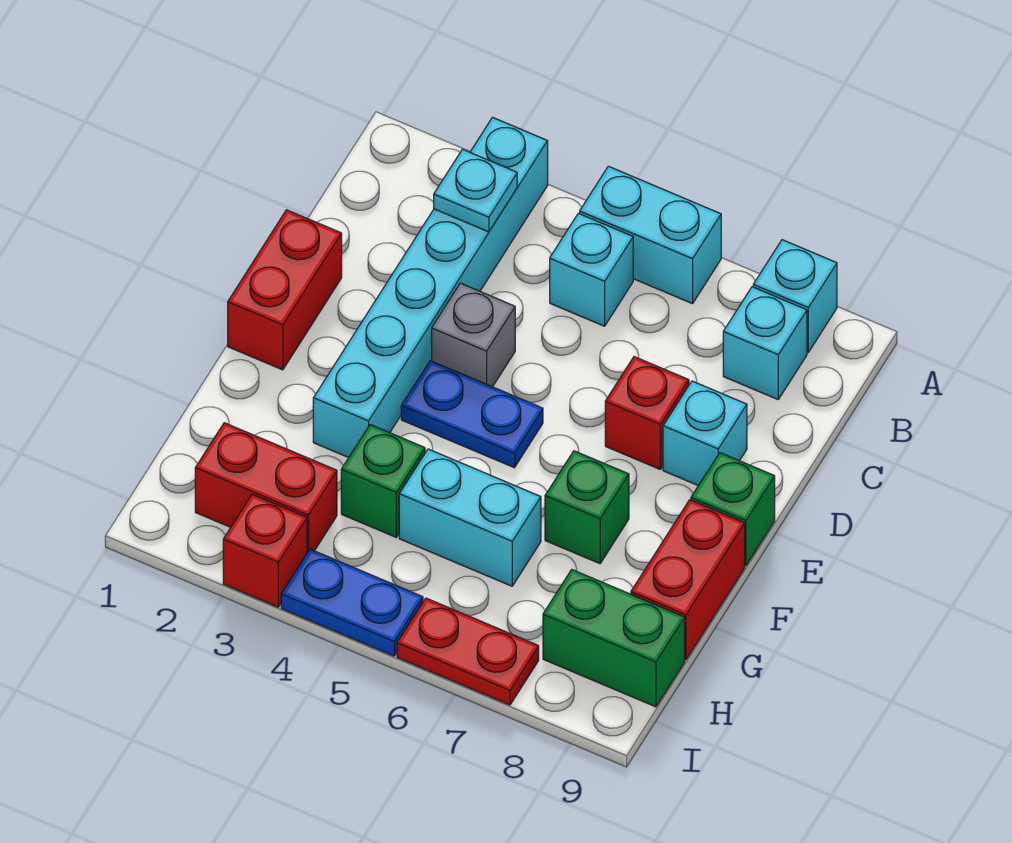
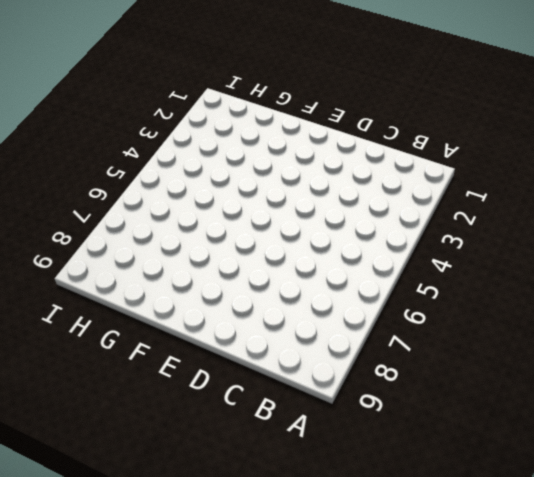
none -> cyan 1x6 brick [313,117,548,458]
none -> cyan 1x2 brick [580,166,721,304]
none -> cyan 1x1 brick [753,240,837,352]

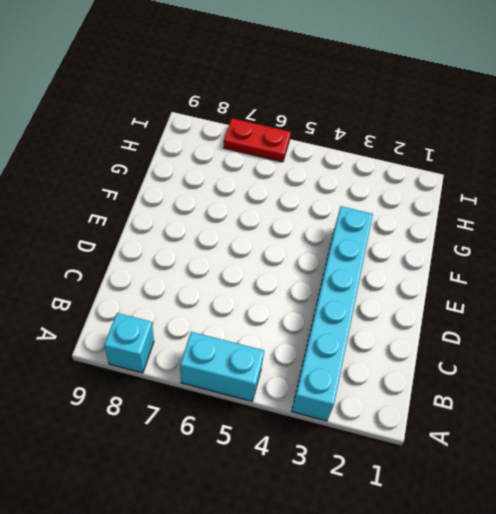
none -> cyan 1x1 brick [550,213,633,326]
none -> cyan 1x1 brick [723,287,807,399]
none -> red 1x2 brick [228,210,342,370]

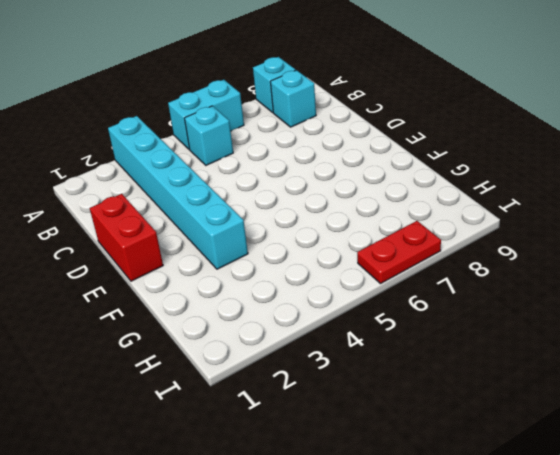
none -> grey 1x1 brick [432,283,515,387]
none -> red 1x1 brick [605,357,689,469]
none -> cyan 1x1 brick [663,381,747,486]

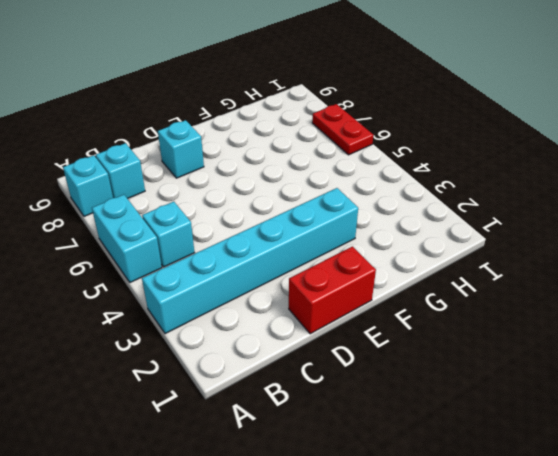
none -> grey 1x1 brick [432,283,515,387]
none -> red 1x1 brick [605,357,689,469]
none -> blue 1x2 plate [401,361,543,468]

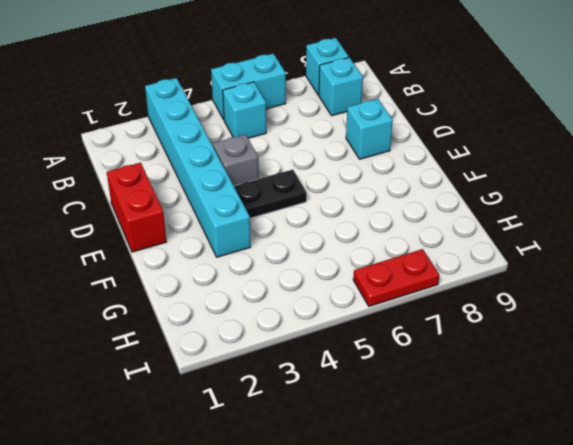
black 1x2 plate [234,170,306,218] -> blue 1x2 plate [401,361,543,468]
none -> red 1x1 brick [605,357,689,469]
none -> green 1x1 brick [691,453,775,565]
none -> green 1x1 brick [545,451,629,564]

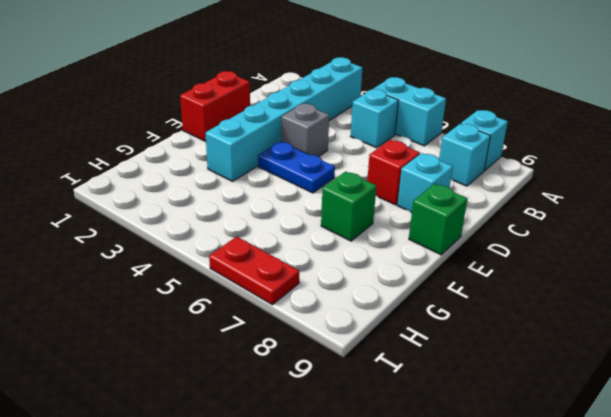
none -> red 1x2 brick [631,500,745,660]
none -> green 1x1 brick [341,425,425,537]
none -> cyan 1x2 brick [399,449,541,586]

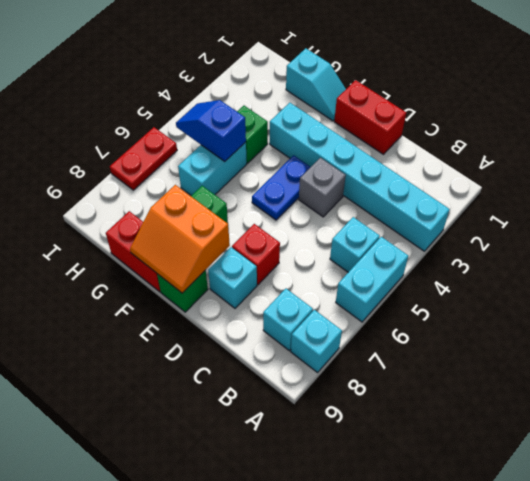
orange 2x2 slope [130,185,230,293] -> none
cyan 1x2 slope [286,48,346,121] -> none
blue 1x2 slope [176,100,246,161] -> none
none -> red 1x2 brick [195,423,337,553]
none -> green 1x2 brick [543,570,685,707]
none -> red 1x1 brick [223,494,307,607]

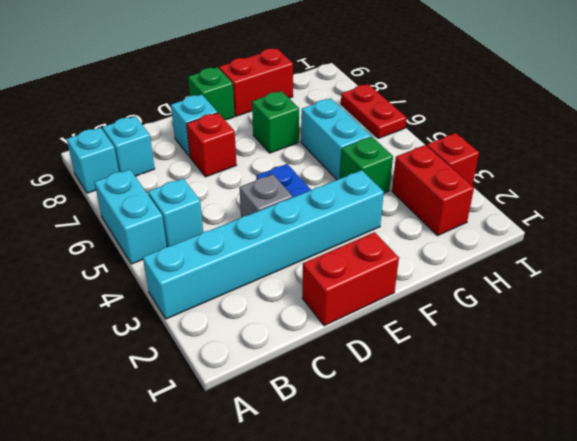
none -> green 1x2 brick [543,570,685,707]
none -> blue 1x2 plate [281,549,423,656]
none -> cyan 1x1 plate [434,149,517,232]

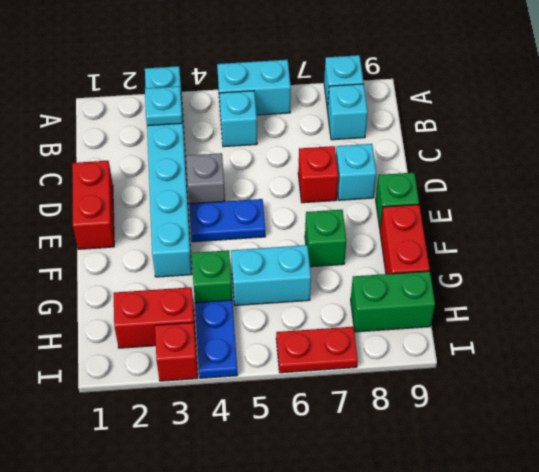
blue 1x2 plate [195,300,238,378] -> blue 1x2 plate turned to [281,549,423,656]

